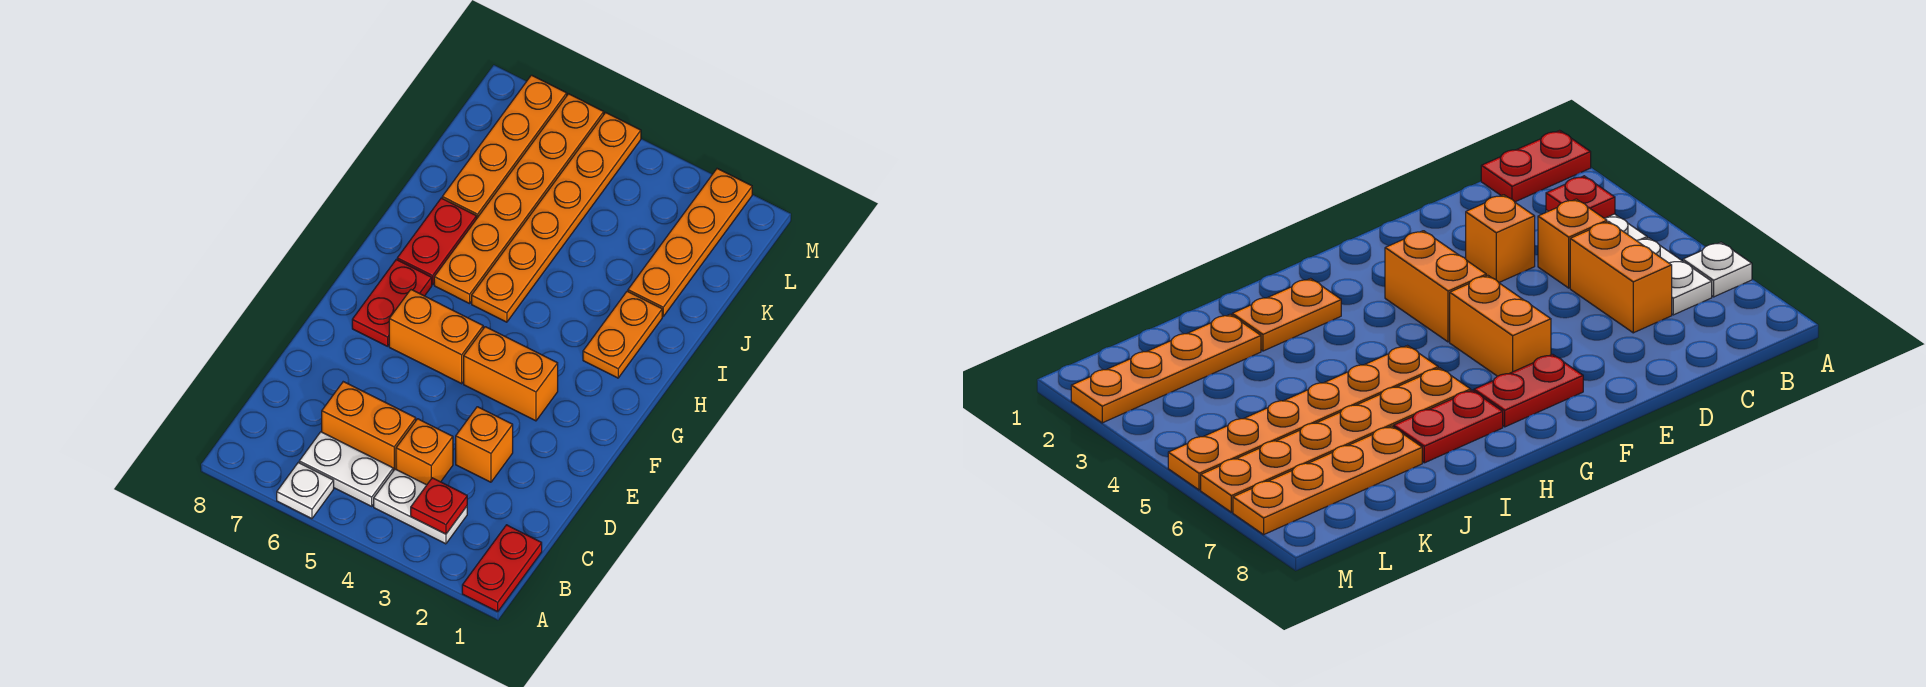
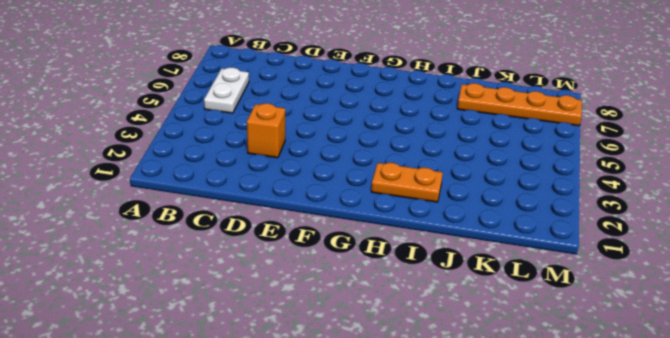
none -> red 1x2 plate [462,525,542,612]
none -> white 1x1 plate [277,463,334,519]
none -> white 1x2 plate [374,469,467,544]

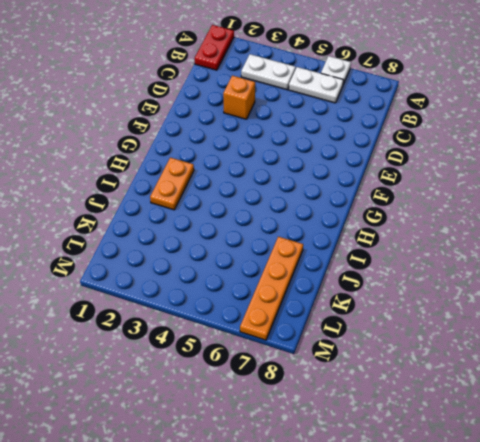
none -> orange 1x1 brick [396,419,453,485]
none -> orange 1x2 brick [322,382,416,471]
none -> orange 1x2 brick [464,327,558,421]

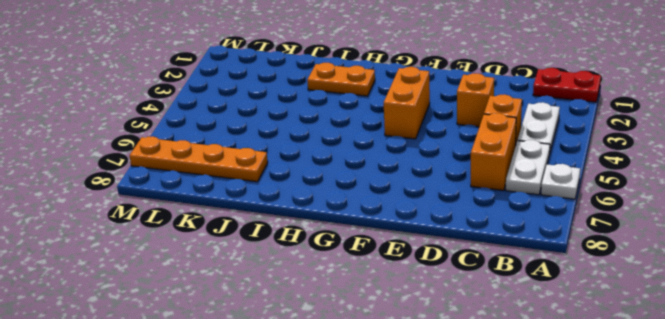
none -> orange 1x2 brick [389,290,483,384]
none -> red 1x2 plate [352,260,432,346]
none -> orange 1x6 plate [472,113,641,322]

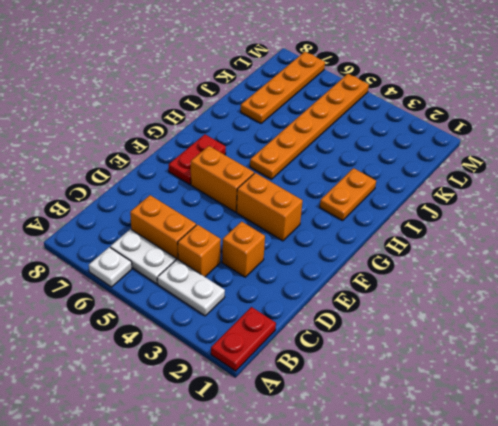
none -> orange 1x6 plate [434,94,604,304]
none -> red 1x2 plate [397,198,477,285]
none -> orange 1x4 plate [628,169,752,316]

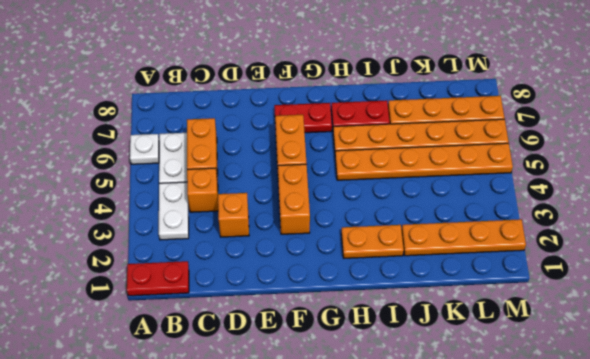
none -> red 1x1 plate [411,478,467,534]

